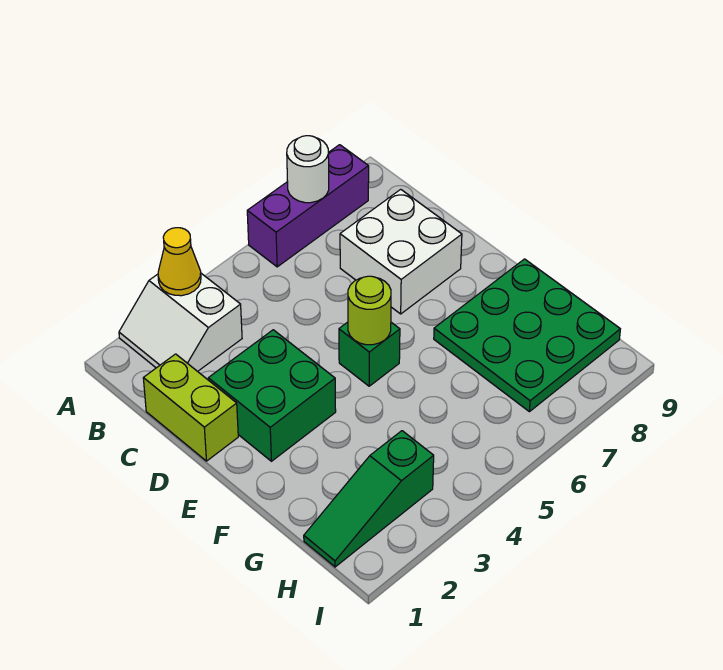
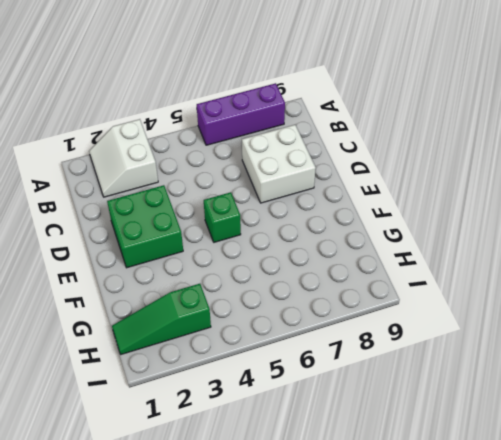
none -> lime 1x2 brick [143,354,238,461]
none -> green 3x3 plate [434,259,620,412]

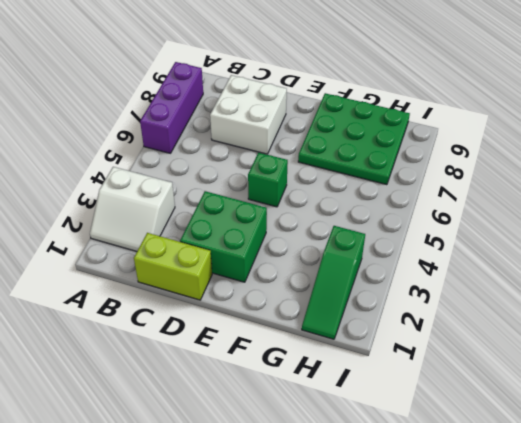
none -> yellow 1x1 cone [158,228,201,296]
none -> white 1x1 round brick [287,136,329,203]

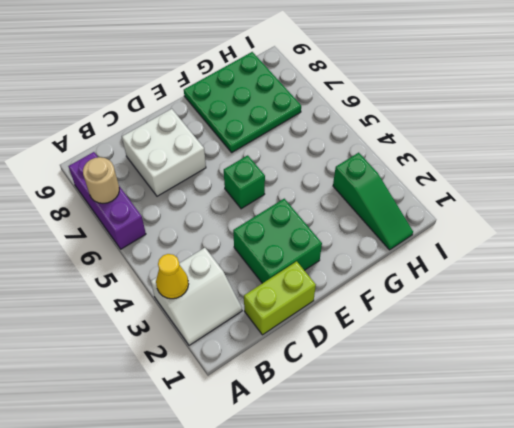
tan 1x1 round brick [83,157,119,203] -> white 1x1 round brick [287,136,329,203]
none -> lime 1x1 round brick [348,276,391,345]

